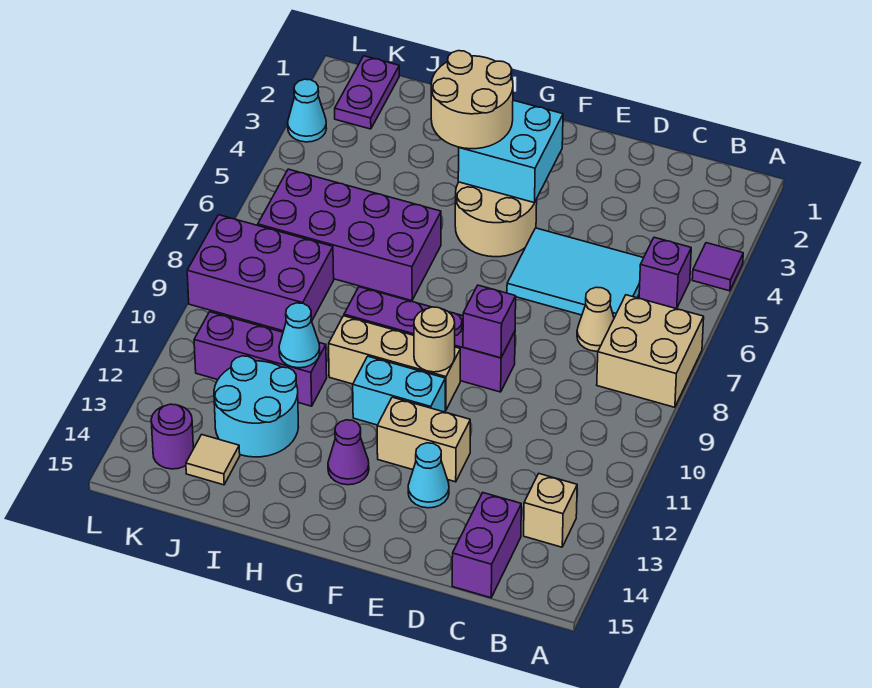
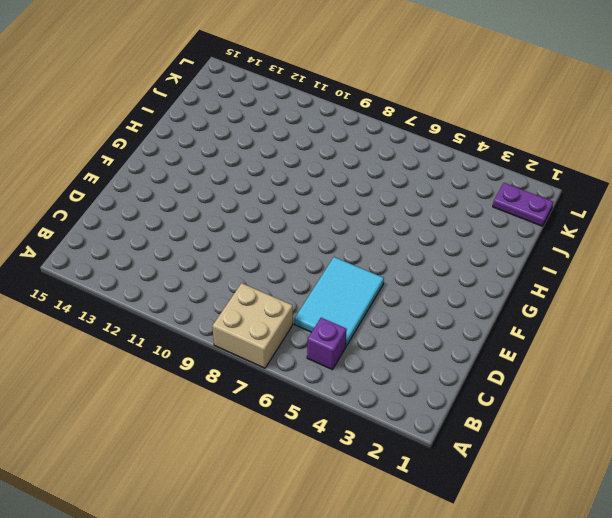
none -> purple 1x1 tile [692,243,743,291]
none -> tan 1x1 brick [524,474,577,547]
none -> tan 1x1 cone [577,287,614,351]

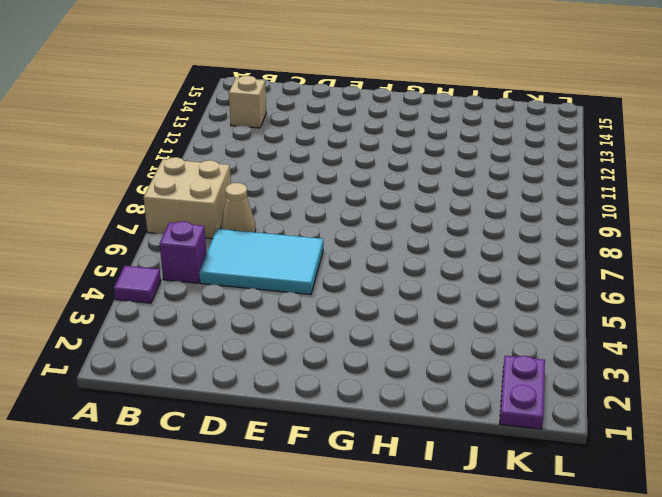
none -> purple 1x2 brick [452,493,521,598]
none -> purple 1x4 brick [344,287,515,392]
none -> tan 1x2 brick [377,397,470,482]

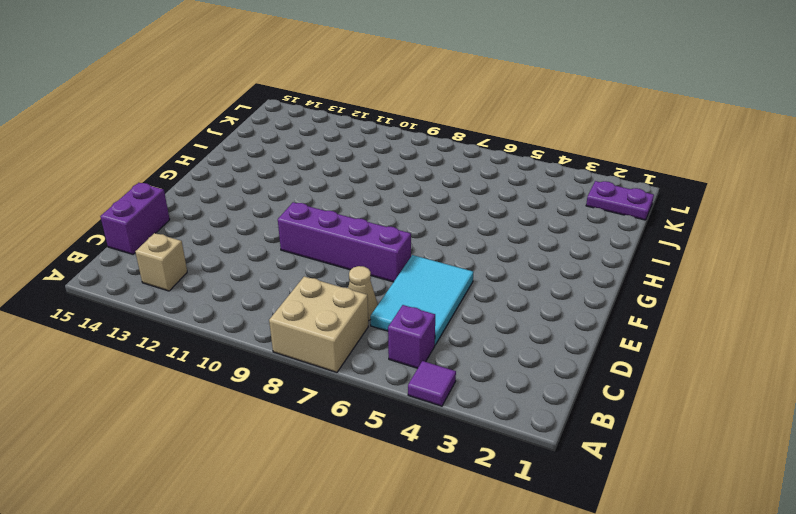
purple 1x2 brick [100,183,170,254] -> purple 1x2 brick turned to [452,493,521,598]
purple 1x4 brick [278,202,411,282] -> purple 1x4 brick turned to [344,287,515,392]
none -> tan 1x2 brick [377,397,470,482]
none -> cyan 1x1 cone [408,443,449,508]
none -> tan 2x2 round brick [455,182,537,257]

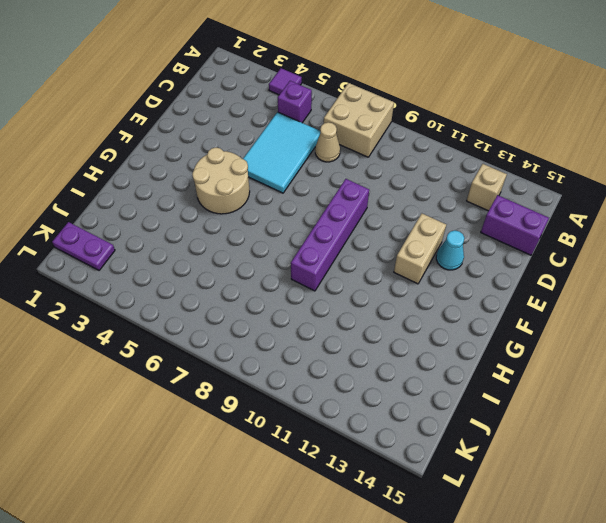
none -> tan 1x3 brick [329,316,460,410]
none -> cyan 1x2 brick [353,356,445,425]
none -> purple 1x1 cone [328,420,369,485]

